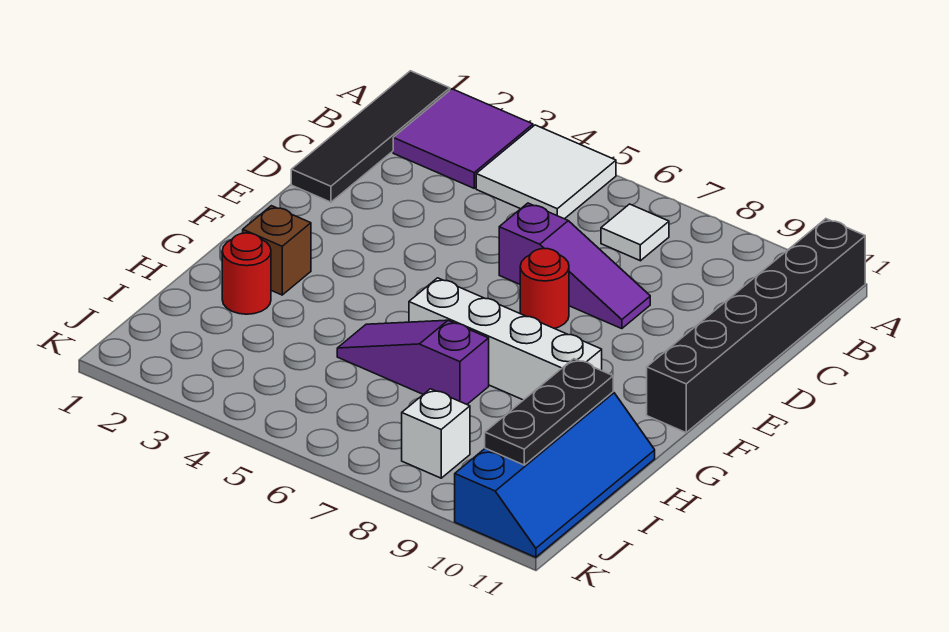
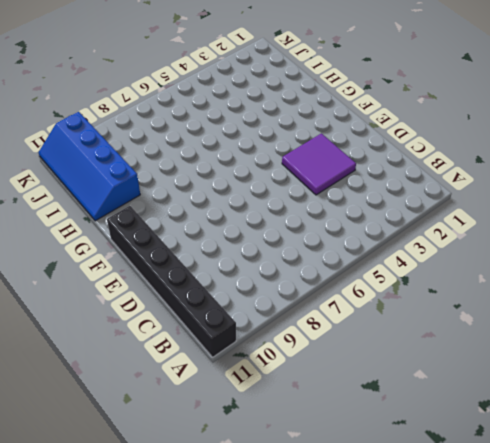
purple 2x2 tile [282,133,356,195] -> purple 2x2 tile moved to [393,89,533,188]
none -> black 1x4 tile [291,71,450,202]
none -> white 2x2 tile [476,125,616,219]
none -> white 1x1 tile [601,204,669,261]

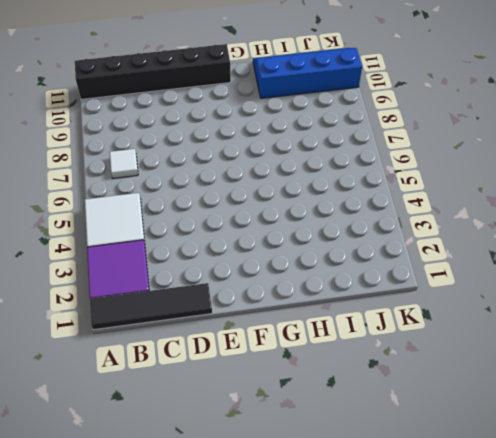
none -> purple 1x3 slope [499,203,650,329]
none -> red 1x1 round brick [520,249,569,328]
none -> brown 1x1 brick [243,206,311,295]

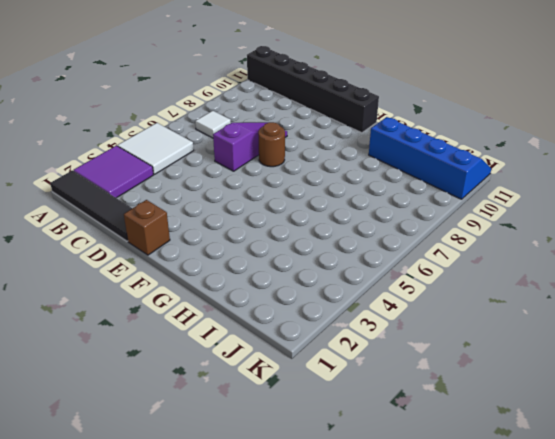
brown 1x1 brick [124,200,170,255] -> brown 1x1 brick moved to [243,206,311,295]
brown 1x1 round brick [258,122,285,167] -> red 1x1 round brick [520,249,569,328]
none -> white 1x4 brick [409,278,602,400]
none -> red 1x1 round brick [222,233,271,314]
none -> purple 1x3 slope [337,320,489,404]

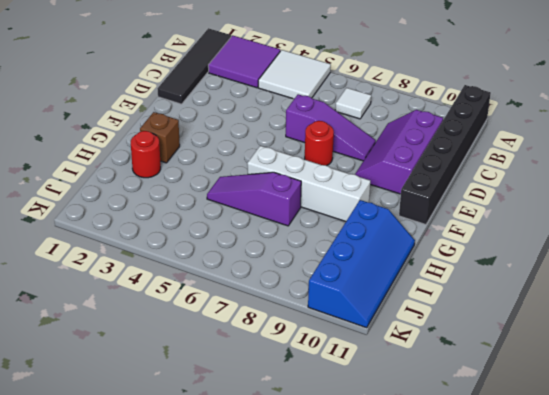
purple 2x3 slope [355,110,443,194] -> none
none -> white 1x1 brick [402,389,470,478]
none -> black 1x3 plate [485,359,613,465]

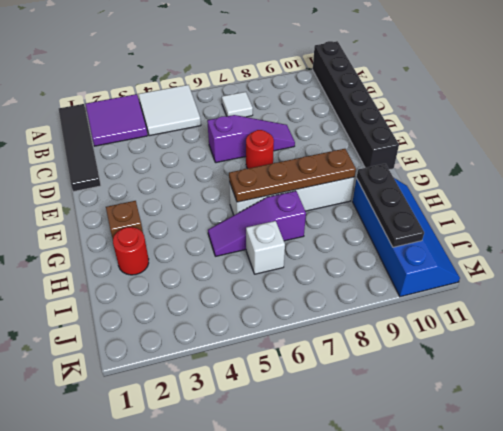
brown 1x4 plate [229,149,356,202] -> none
white 1x1 brick [246,221,285,274] -> white 1x1 brick moved to [402,389,470,478]

